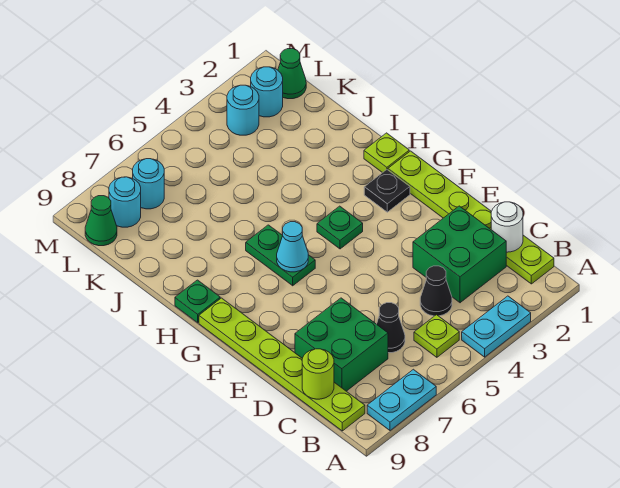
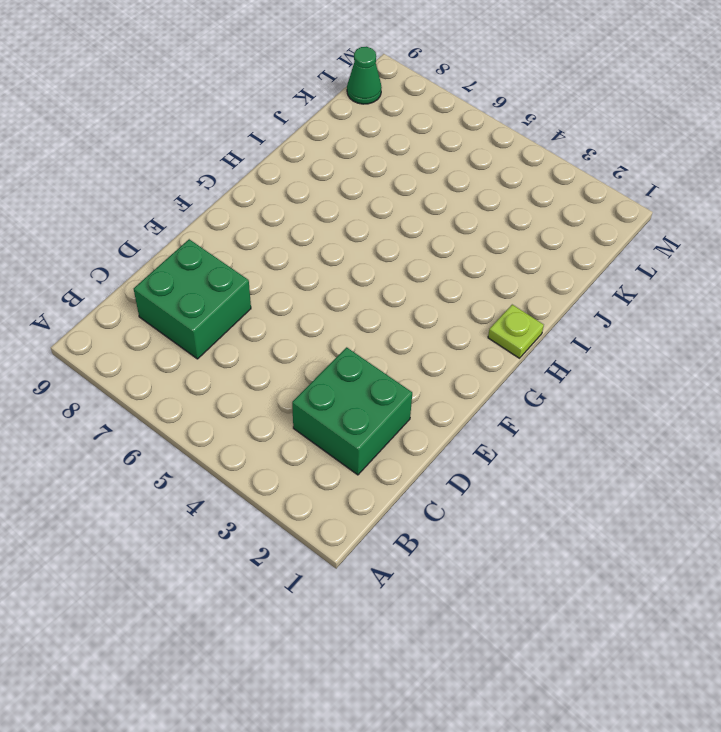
none -> cyan 1x2 plate [462,296,531,357]
none -> cyan 1x2 plate [367,369,436,431]
none -> lime 1x6 plate [388,151,554,284]

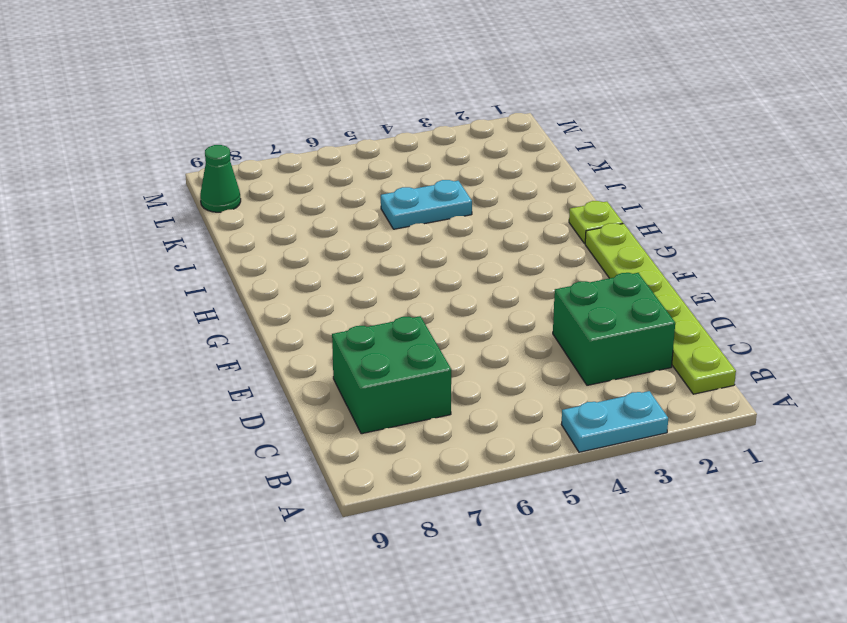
cyan 1x2 plate [381,180,472,229] -> cyan 1x2 plate moved to [367,369,436,431]
none -> lime 1x1 plate [414,315,459,357]
none -> lime 1x6 plate [199,298,365,431]
none -> black 1x1 cone [420,266,452,316]

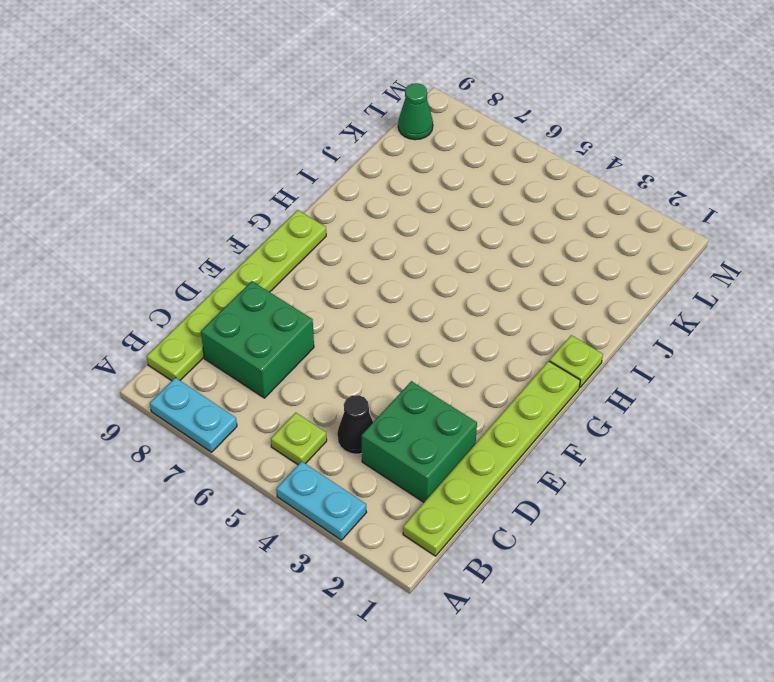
none -> black 1x1 cone [377,303,405,353]
none -> black 1x1 plate [364,170,410,212]
none -> green 1x1 plate [317,206,363,249]

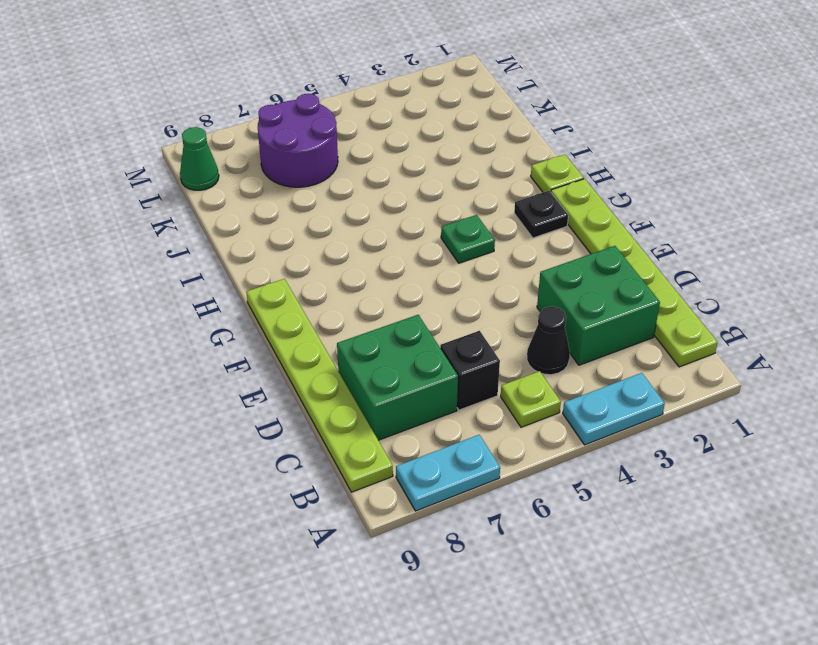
black 1x1 brick [440,331,500,410] -> black 1x1 cone [377,303,405,353]
purple 2x2 round brick [258,94,338,187] -> cyan 1x1 round brick [133,159,164,209]
none -> green 1x2 plate [246,225,315,286]
none -> green 1x1 plate [175,280,220,323]
none -> green 1x1 cone [278,49,306,99]

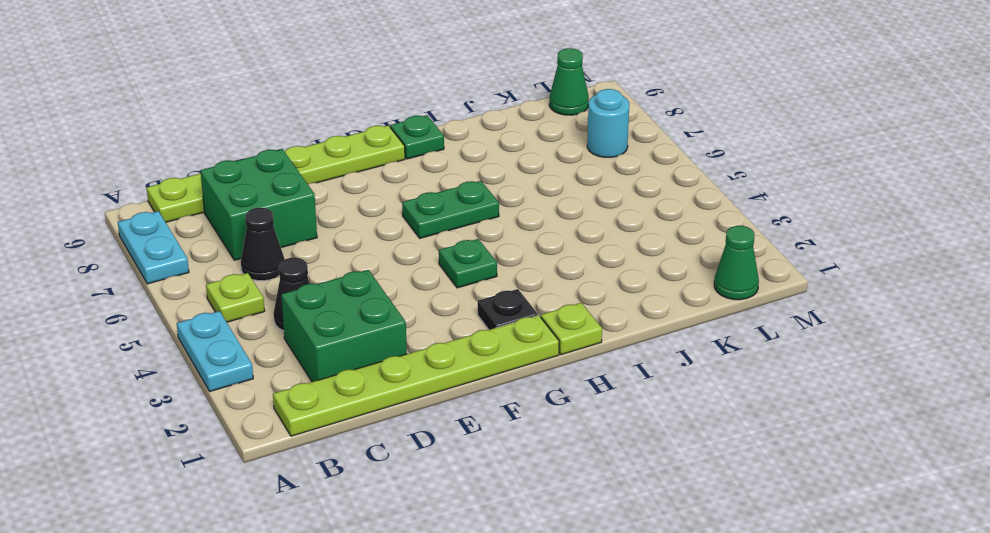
none -> cyan 1x1 round brick [251,67,283,117]
none -> cyan 1x1 round brick [227,85,259,135]
none -> cyan 1x1 round brick [109,177,141,227]

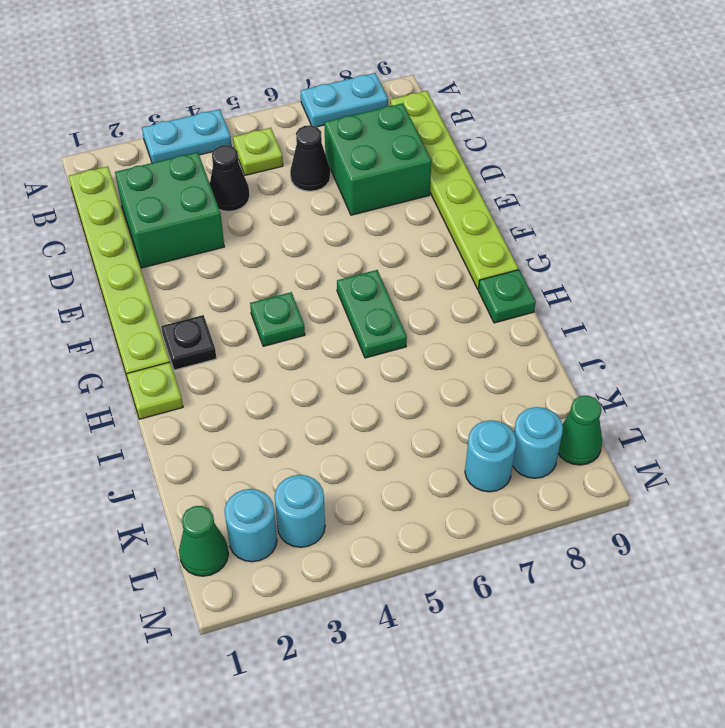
none -> white 1x1 round brick [491,202,523,252]
none -> lime 1x1 round brick [302,349,334,399]
none -> cyan 1x1 cone [277,222,308,272]

